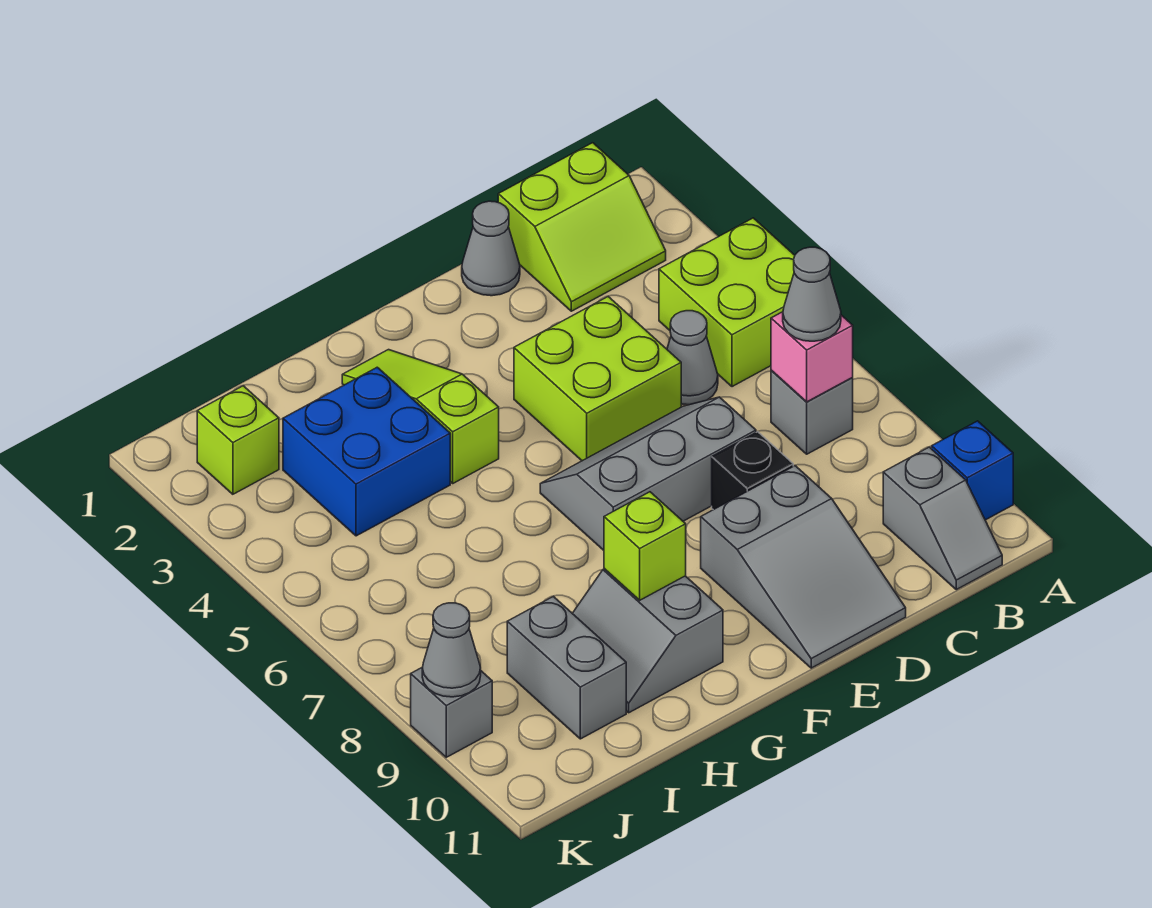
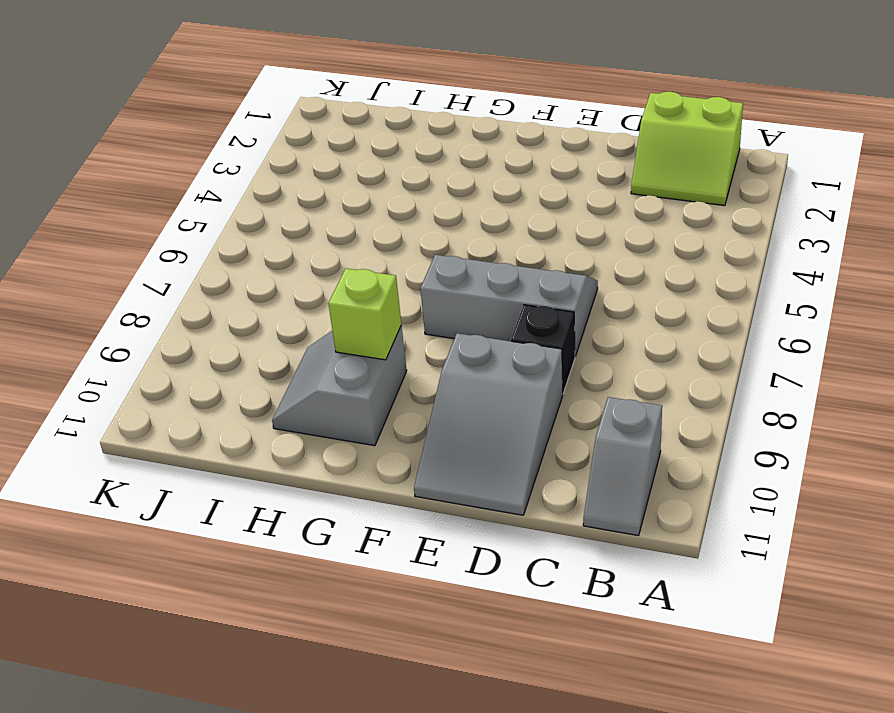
none -> lime 2x2 brick [659,218,795,387]
none -> blue 1x1 brick [932,421,1013,520]
none -> grey 1x1 brick [771,370,853,454]

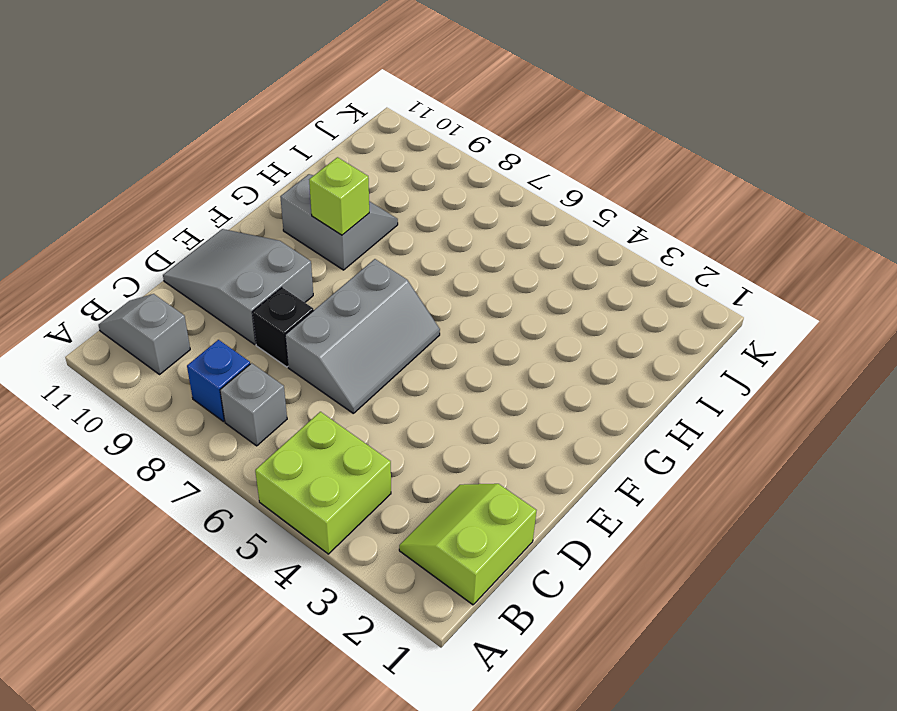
blue 1x1 brick [187,340,250,422] -> blue 1x1 brick moved to [932,421,1013,520]
none -> grey 1x1 cone [667,311,718,405]
none -> grey 1x1 cone [462,201,520,296]
none -> lime 2x2 brick [514,297,681,461]

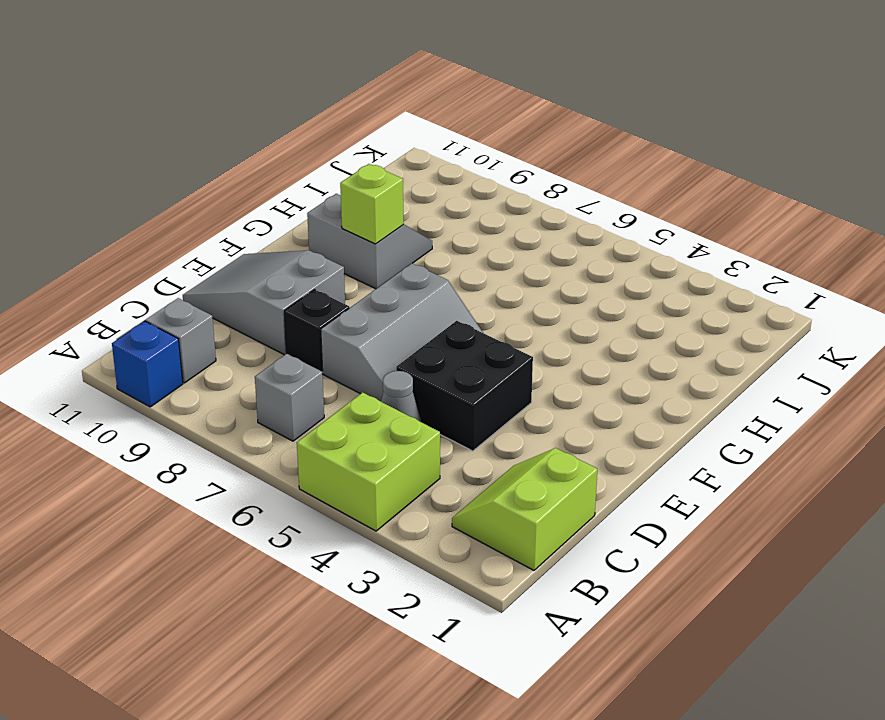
black 2x2 brick [396,321,533,451] -> lime 2x2 brick [514,297,681,461]
none -> grey 1x1 cone [462,201,520,296]
none -> lime 1x3 slope [342,350,499,483]
none -> blue 2x2 brick [283,367,450,536]

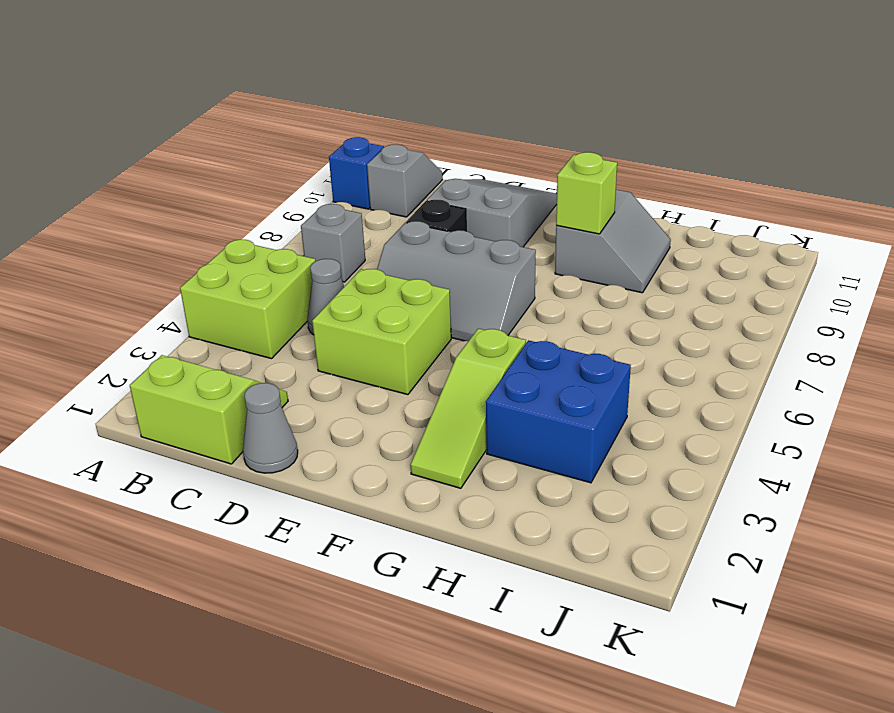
none -> grey 1x2 brick [507,596,626,739]
none -> lime 1x1 brick [197,386,279,494]
none -> grey 1x1 brick [411,667,492,757]

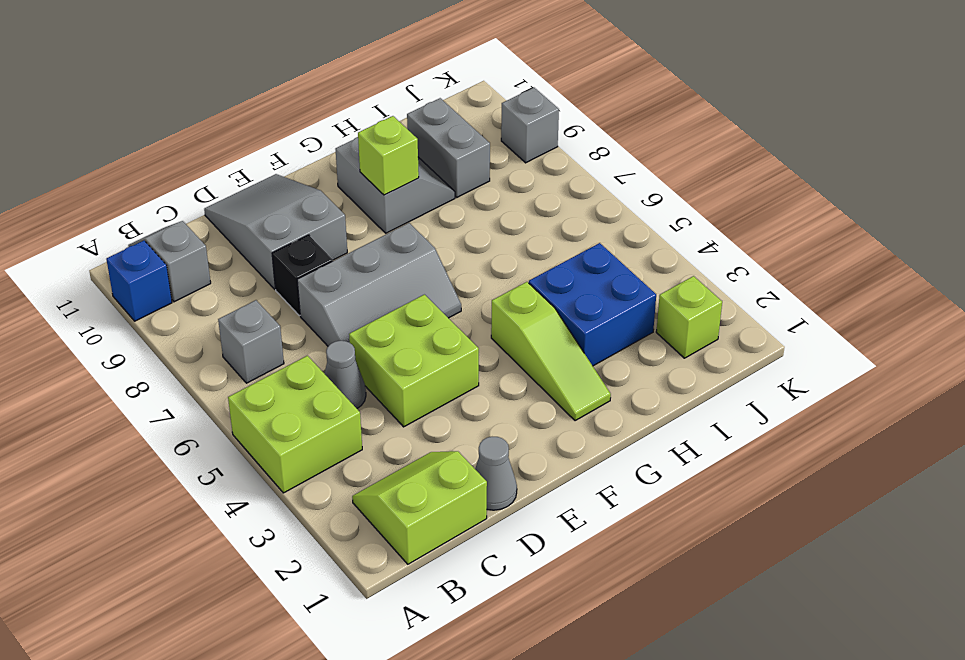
none -> pink 1x1 brick [771,312,853,402]
none -> grey 1x1 cone [422,603,481,697]
none -> grey 1x1 cone [783,247,841,341]

